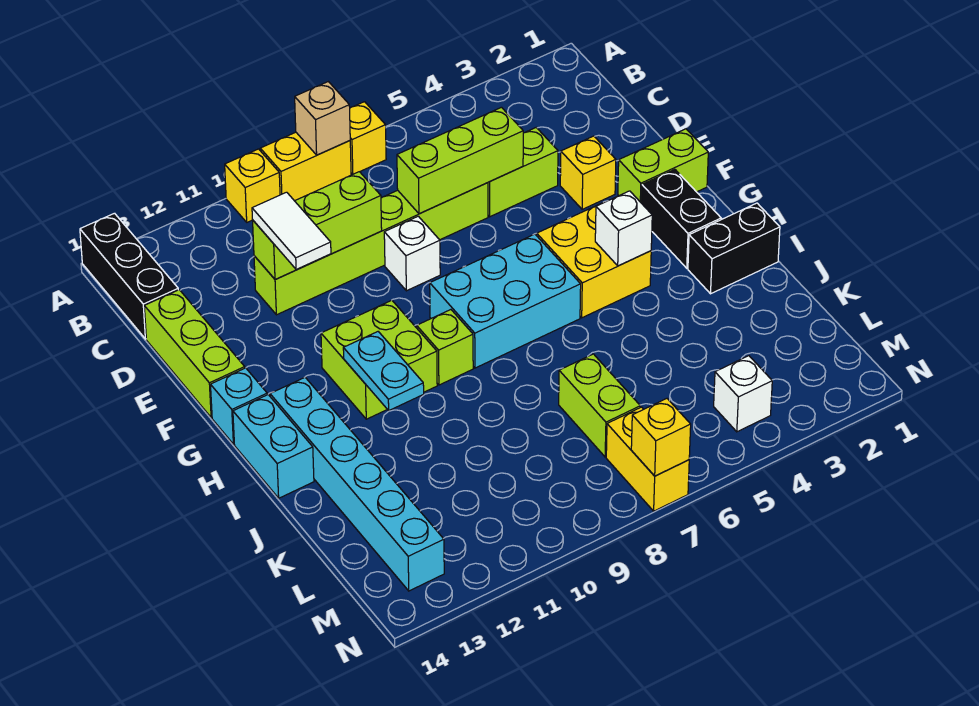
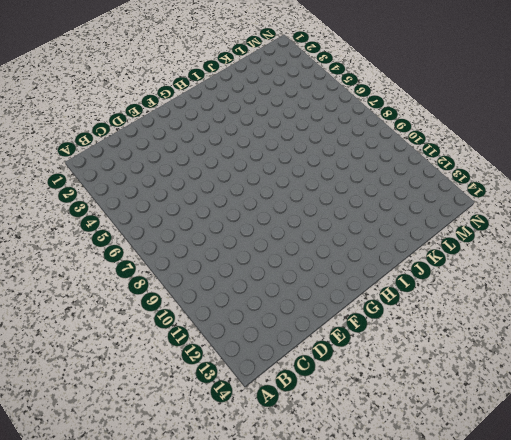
none -> yellow 1x1 brick [350,102,386,174]
none -> yellow 1x2 brick [260,132,351,201]
none -> yellow 1x1 brick [225,149,280,222]

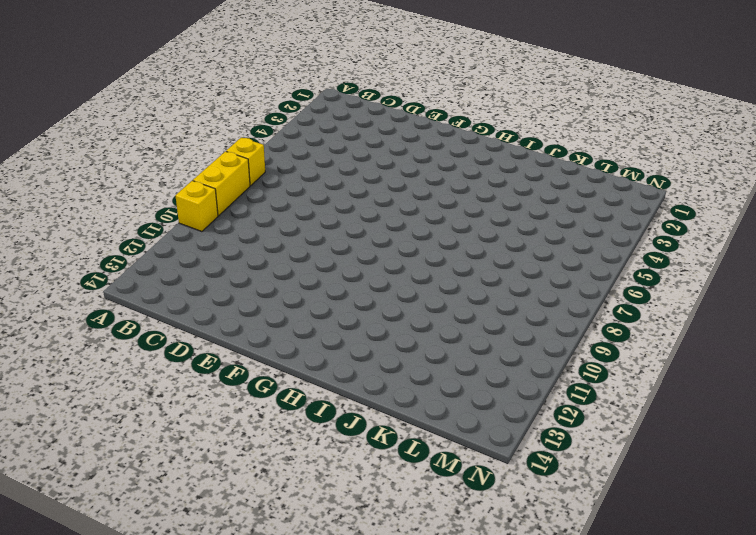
none -> black 1x3 brick [80,213,178,339]
none -> lime 1x2 brick [488,128,558,217]
none -> lime 1x6 brick [254,183,488,315]

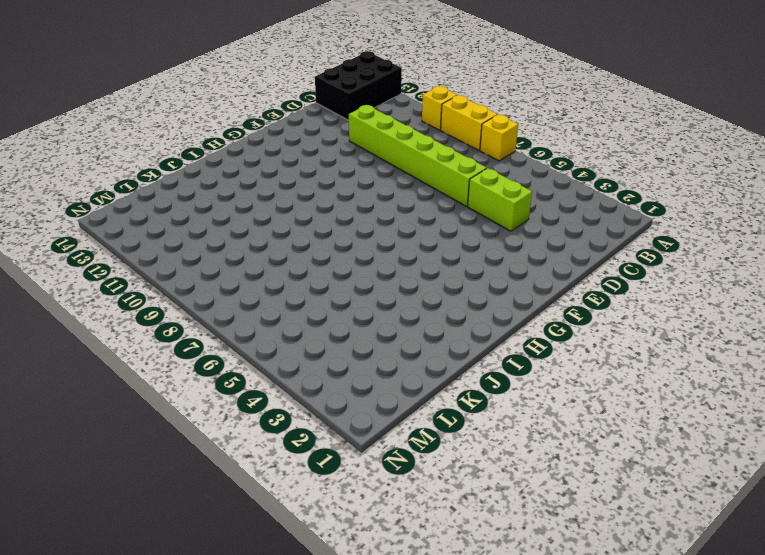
black 2x3 brick [315,51,402,120] -> black 1x3 brick [80,213,178,339]
none -> lime 1x3 brick [144,290,245,418]
none -> yellow 1x1 brick [560,136,616,209]
none -> white 1x1 brick [384,216,440,291]

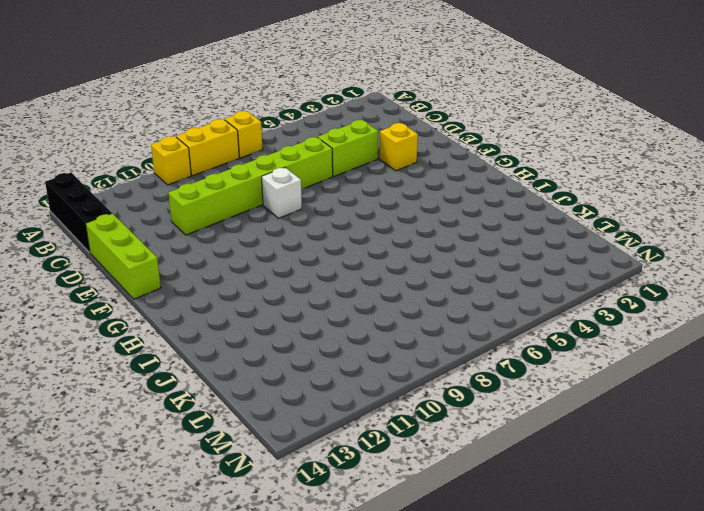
none -> lime 1x2 brick [618,129,708,202]
none -> black 1x2 brick [641,169,721,268]
none -> yellow 2x2 brick [537,202,651,318]

